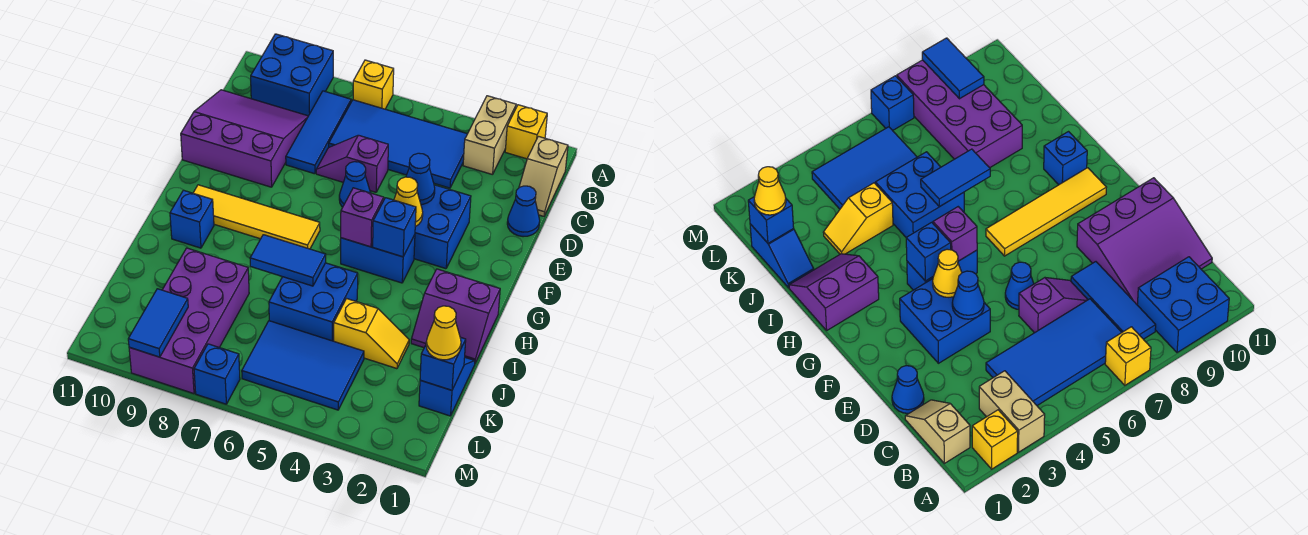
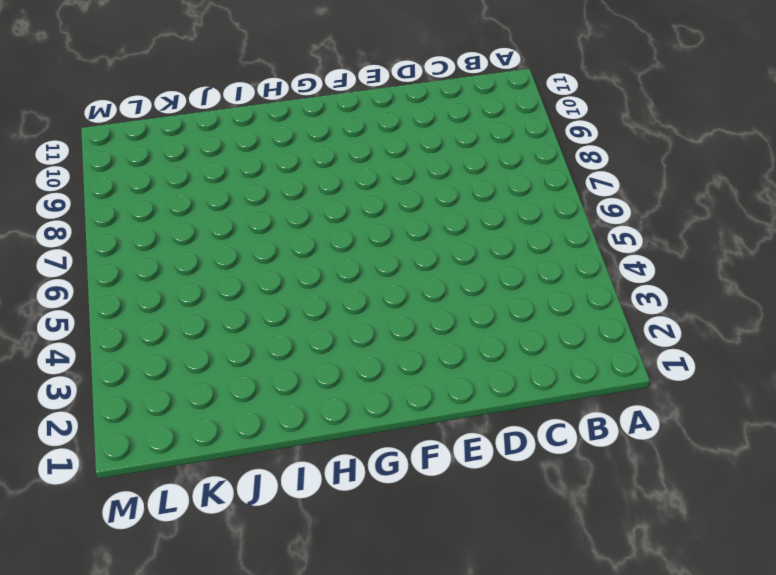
none -> yellow 1x1 brick [505,105,547,159]
none -> tan 1x2 brick [463,96,516,175]
none -> yellow 1x1 brick [353,60,394,109]
none -> blue 2x2 brick [251,34,333,116]

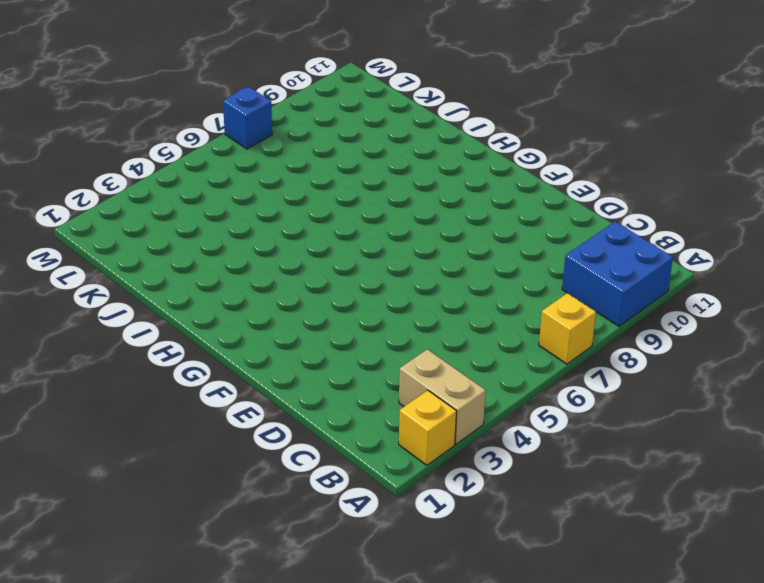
none -> tan 1x2 slope [519,136,568,216]
none -> blue 2x4 tile [329,100,467,188]
none -> blue 1x3 tile [286,91,351,174]
none -> purple 3x3 slope [181,90,308,187]

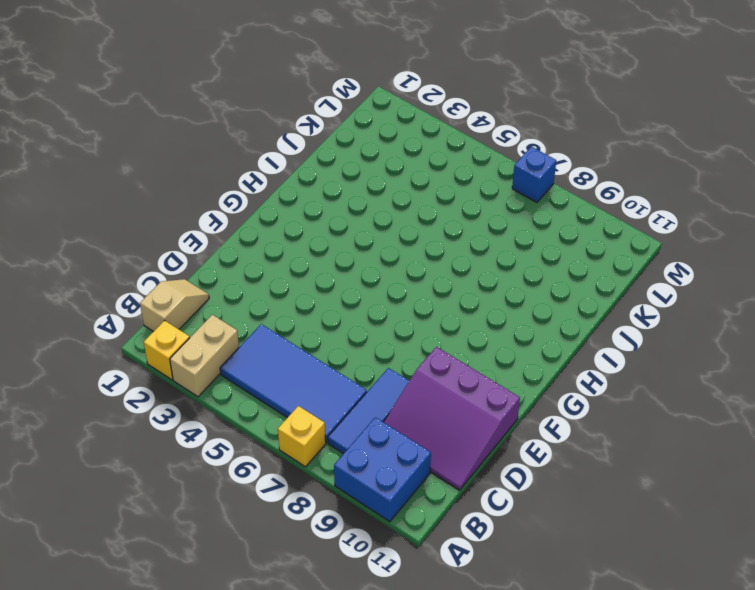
none -> blue 1x1 cone [507,186,540,237]
none -> purple 1x2 slope [316,135,388,192]
none -> blue 2x2 brick [414,185,471,269]
none -> blue 1x1 cone [339,162,370,207]

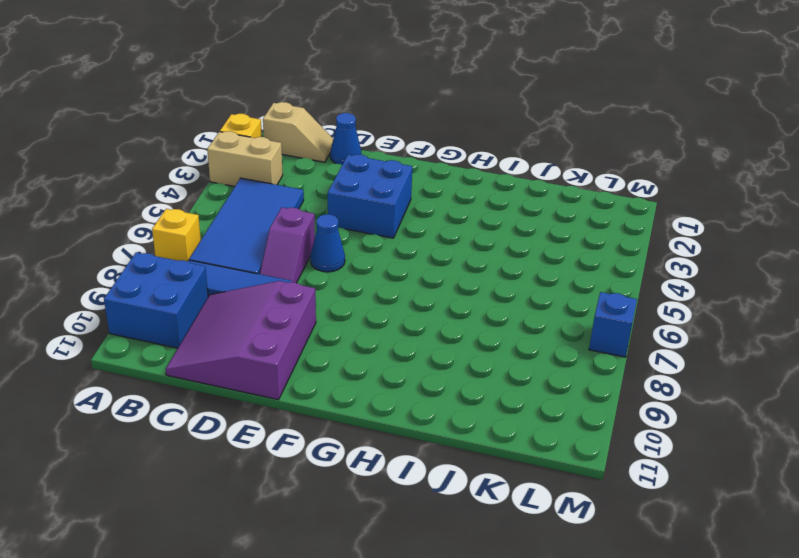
none -> blue 1x2 brick [341,235,415,283]
none -> yellow 1x4 tile [193,185,320,249]
none -> purple 2x2 slope [411,269,500,363]
none -> blue 1x1 brick [170,190,214,248]

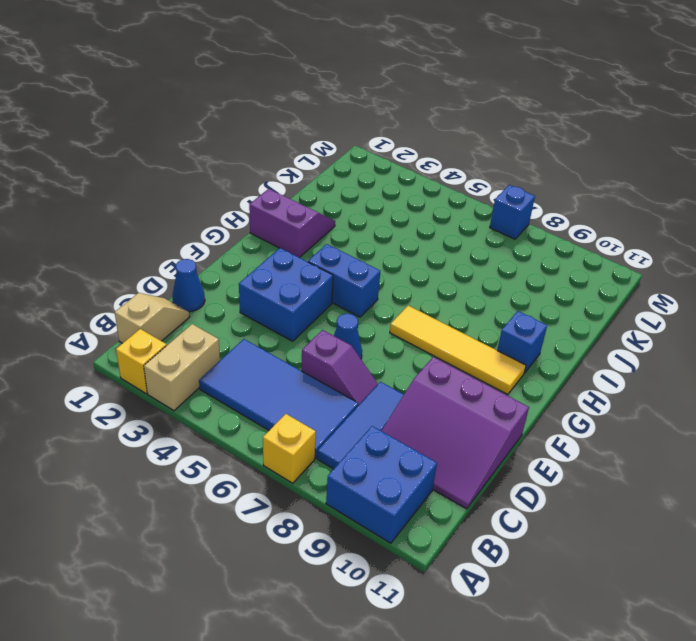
none -> blue 2x2 brick [269,263,358,341]
none -> blue 1x2 slope [419,358,475,416]
none -> yellow 1x2 slope [334,299,409,369]
none -> purple 2x4 brick [129,248,249,394]

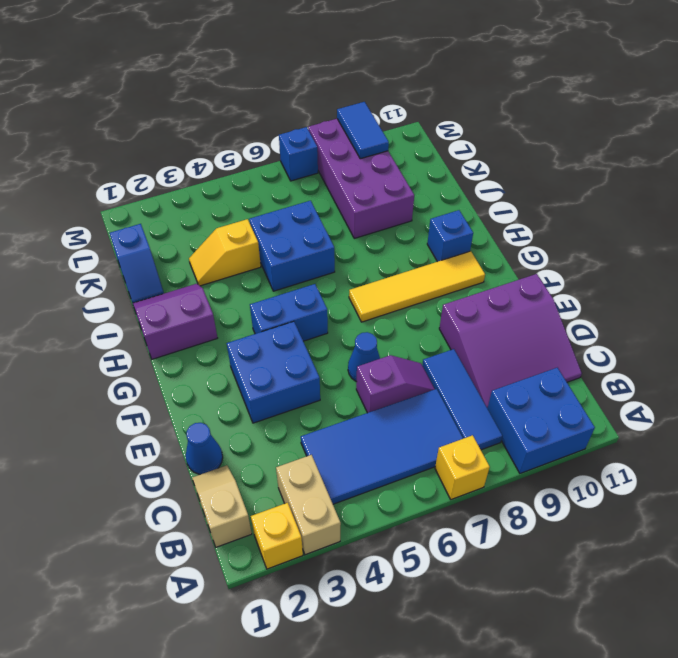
none -> blue 2x3 tile [242,321,364,410]
none -> blue 1x1 cone [406,153,435,205]
none -> yellow 1x1 cone [394,177,423,227]
none -> blue 1x1 brick [373,198,416,257]

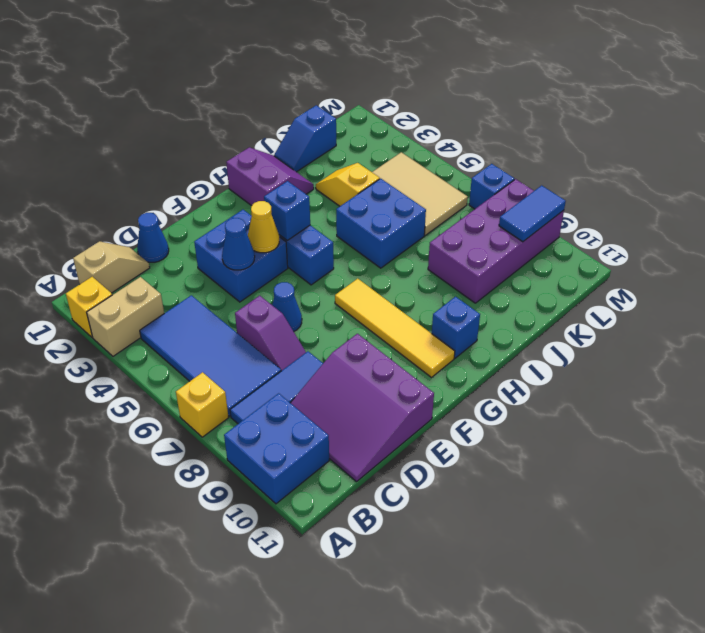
tan 2x3 tile [372,152,468,235] -> blue 2x3 tile [242,321,364,410]
none -> purple 1x1 brick [341,188,384,247]
none -> blue 1x2 tile [250,235,326,286]
none -> blue 1x1 brick [420,337,466,390]
none -> yellow 1x1 cone [426,306,461,360]

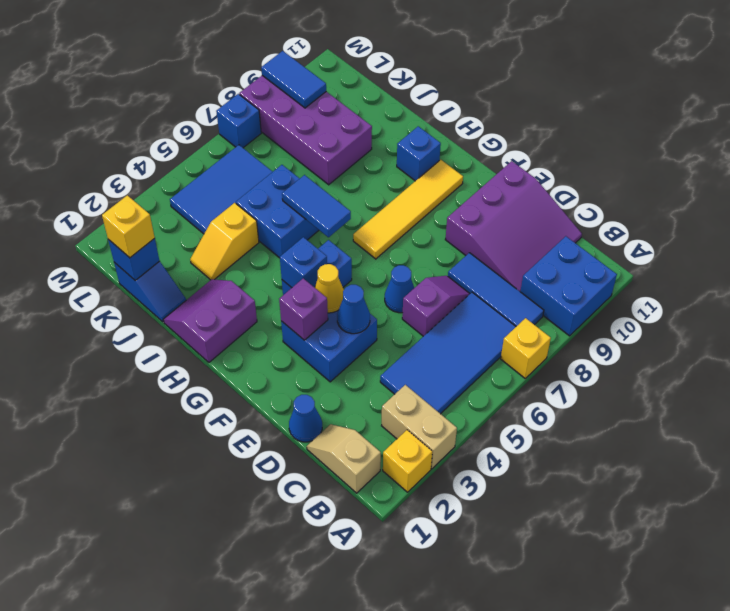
purple 1x1 brick [279,278,328,340] -> purple 1x1 brick moved to [341,188,384,247]
blue 1x2 tile [282,175,351,237] -> blue 1x2 tile turned to [250,235,326,286]
yellow 1x1 brick [102,195,155,258] -> yellow 1x1 cone [426,306,461,360]

